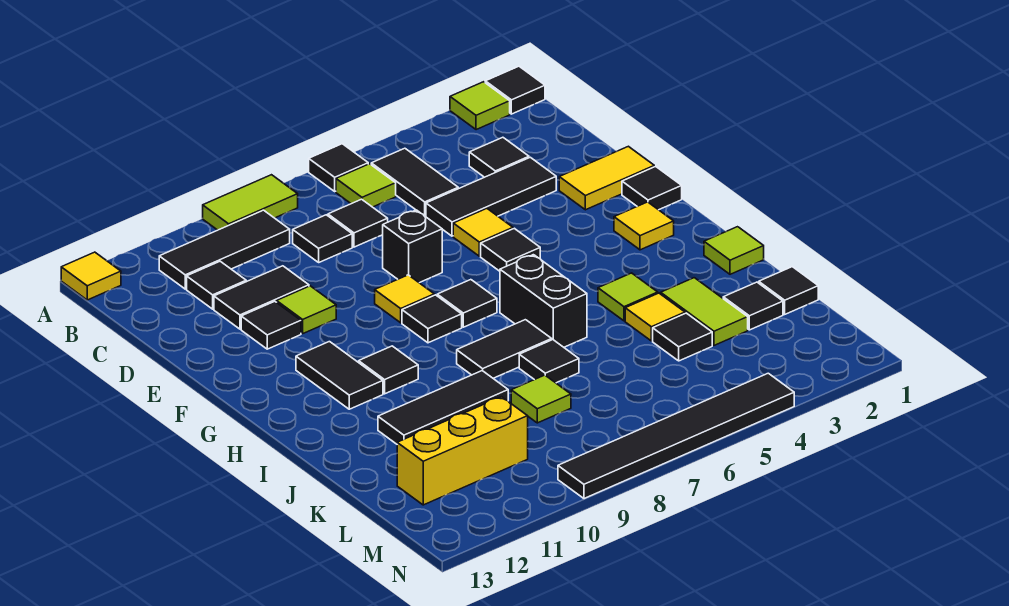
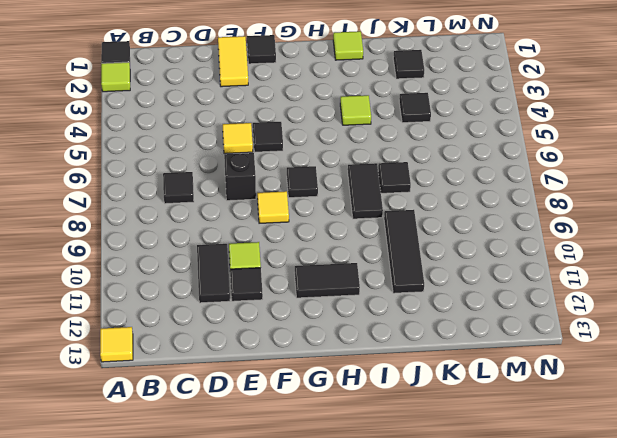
none -> black 1x1 tile [309,144,368,191]
none -> lime 1x2 tile [203,175,298,230]
none -> black 1x2 tile [371,148,458,216]
none -> lime 1x1 tile [336,164,396,207]

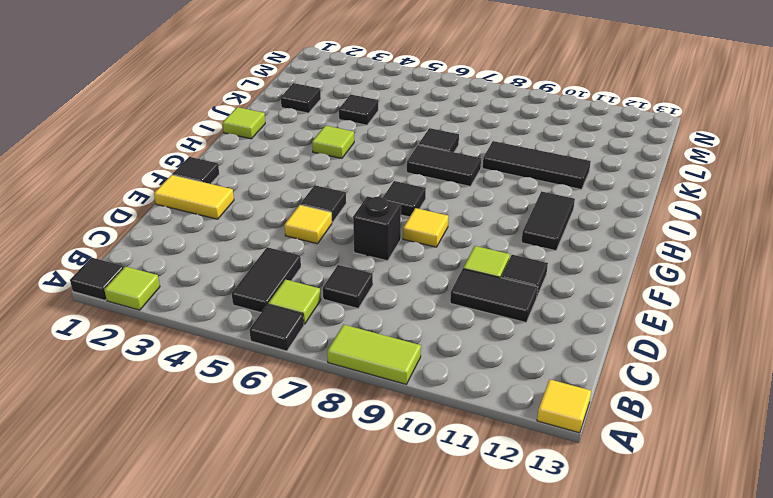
none -> black 1x3 tile [159,210,290,289]
none -> black 1x1 tile [469,137,529,177]
none -> black 1x1 tile [293,215,352,262]
none -> black 1x1 tile [187,261,246,309]

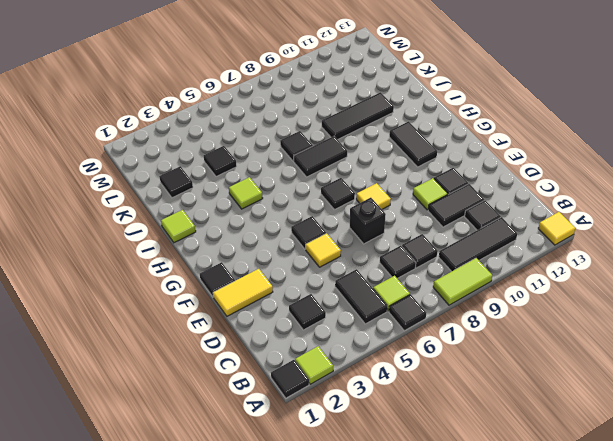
none -> black 1x3 tile [426,157,556,236]
none -> yellow 1x1 tile [614,202,674,250]
none -> black 1x1 tile [402,295,462,343]
none -> black 1x2 brick [500,255,587,347]

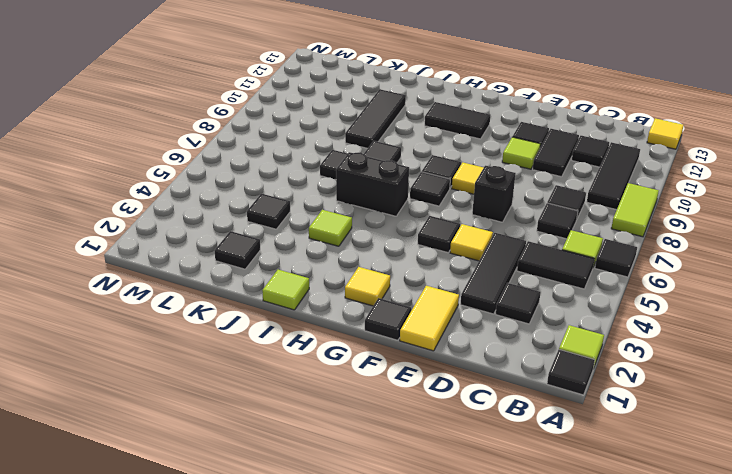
none -> black 1x1 tile [359,346,418,394]
none -> lime 1x2 tile [661,278,748,345]
none -> yellow 1x1 tile [625,293,685,341]
none -> black 1x1 tile [759,267,818,314]

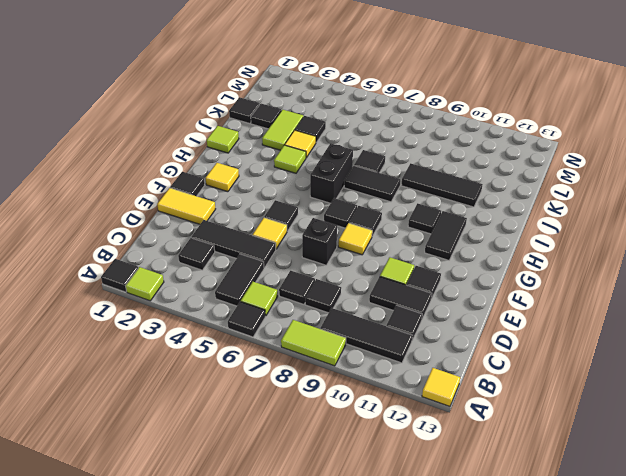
none -> lime 1x1 tile [511,375,571,423]
none -> yellow 1x3 brick [397,397,528,505]
none -> black 1x6 tile [558,373,794,499]

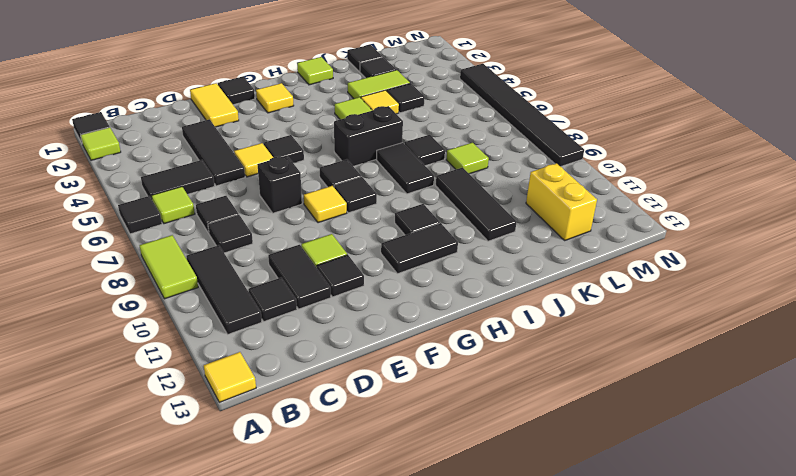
yellow 1x2 brick [526,163,597,240] -> yellow 1x3 brick [397,397,528,505]
none -> black 1x1 tile [469,137,529,177]

